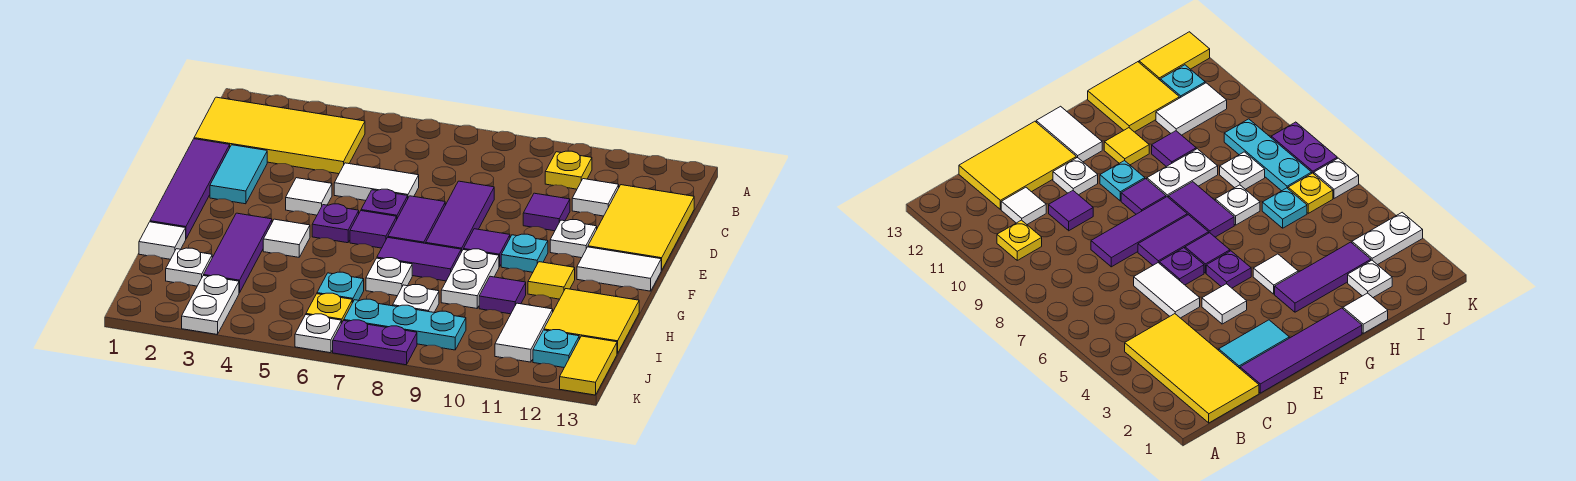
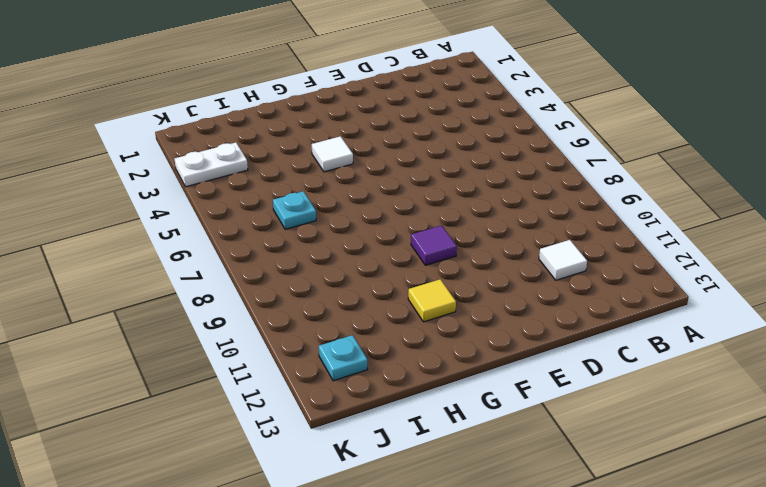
none -> yellow 2x4 tile [194,97,365,174]
none -> yellow 1x1 plate [545,151,592,189]
none -> yellow 2x3 tile [588,185,694,270]
none -> purple 1x4 tile [150,139,230,238]

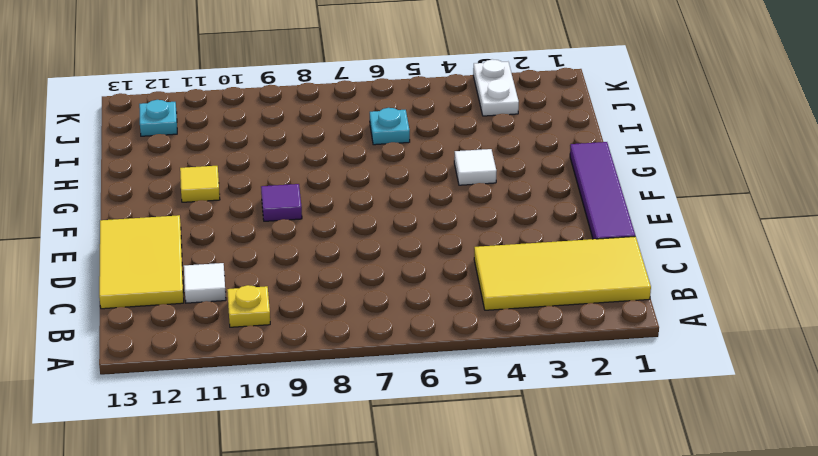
none -> cyan 1x2 tile [210,145,267,204]
none -> white 1x2 tile [334,163,419,201]
none -> purple 1x3 tile [426,181,494,252]
none -> purple 1x1 tile [523,193,570,231]

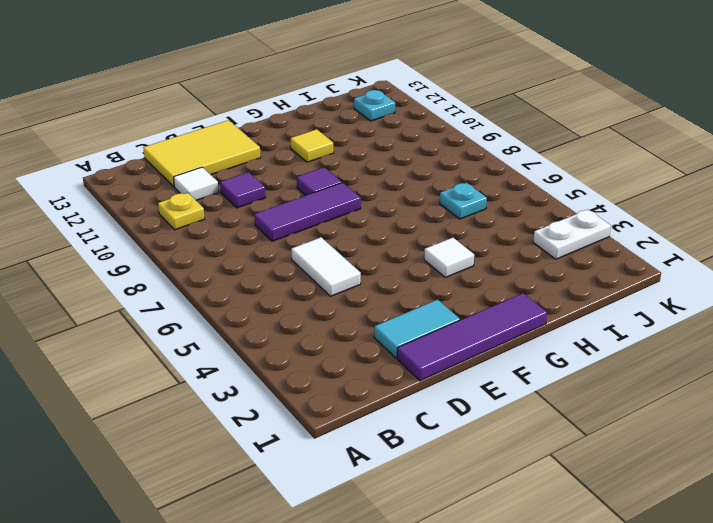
none -> yellow 2x4 tile [194,97,365,174]
none -> white 1x1 tile [286,178,332,215]
none -> purple 1x1 plate [361,189,408,218]
none -> purple 1x2 tile [388,196,445,243]

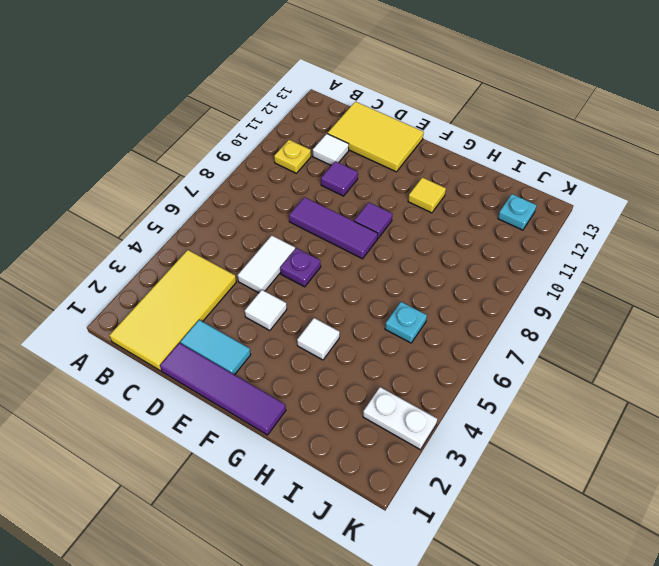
none -> purple 1x2 tile [388,196,445,243]
none -> white 1x1 plate [550,220,597,258]
none -> purple 1x1 plate [312,204,359,243]
none -> purple 1x1 tile [350,211,397,248]

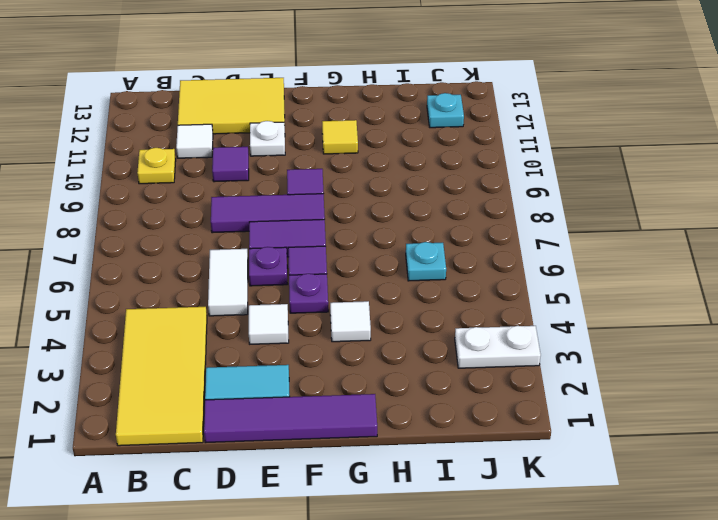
none -> cyan 1x1 plate [501,234,548,272]
none -> white 1x2 tile [577,247,661,291]
none -> purple 1x3 tile [204,213,272,293]
none -> purple 1x2 tile [377,237,461,281]

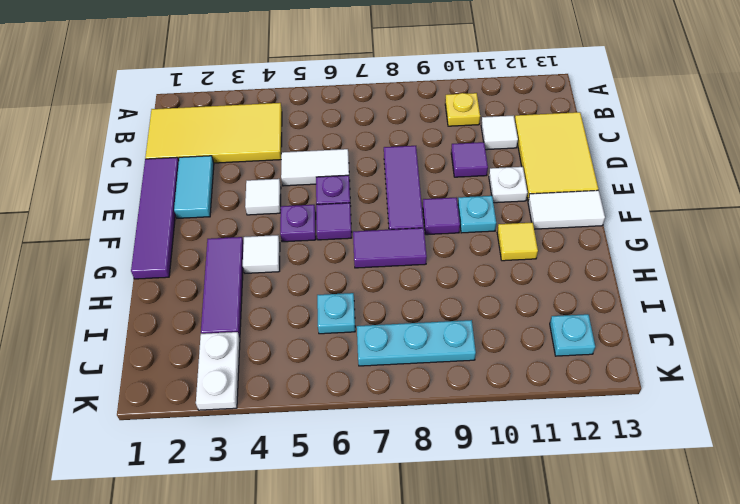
none -> purple 1x2 tile [388,196,445,243]
none -> white 1x2 plate [441,249,499,308]
none -> white 1x1 tile [139,222,186,259]
none -> white 1x1 plate [366,258,412,296]

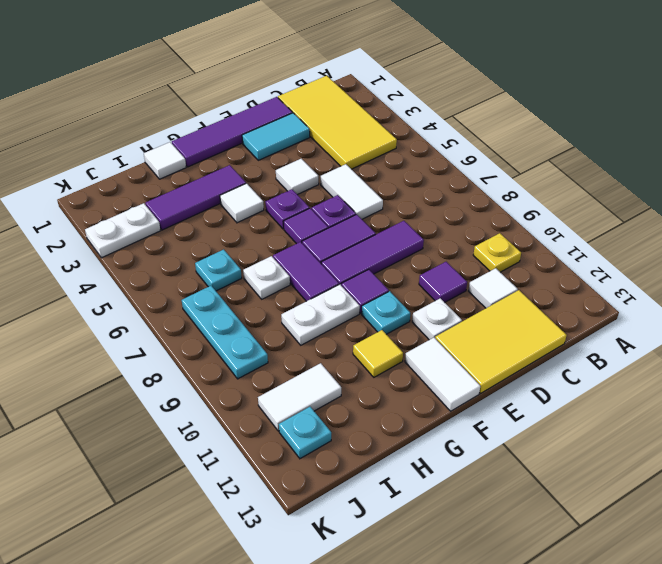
none -> purple 1x1 tile [479,276,526,314]
none -> yellow 2x2 tile [544,289,639,354]
none -> white 1x1 plate [166,248,212,286]
none -> white 1x1 plate [393,285,439,312]

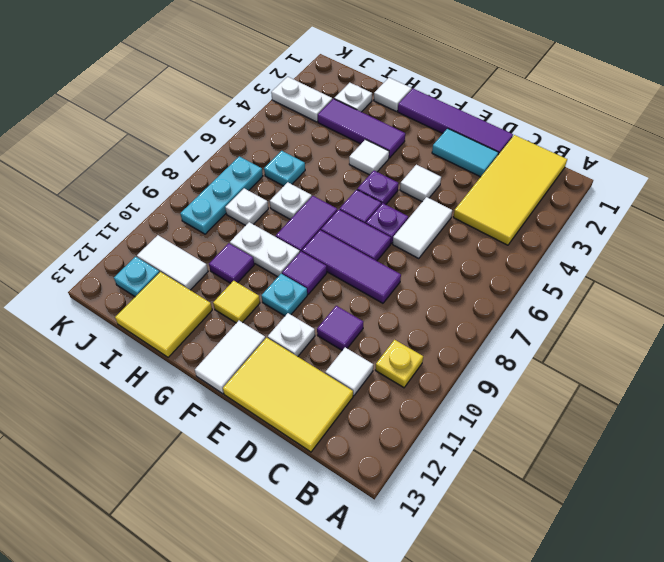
none -> yellow 1x1 plate [306,293,352,324]
none -> yellow 1x2 tile [560,336,617,395]
none -> white 1x1 plate [295,314,341,353]
none -> purple 1x2 plate [333,320,417,365]

